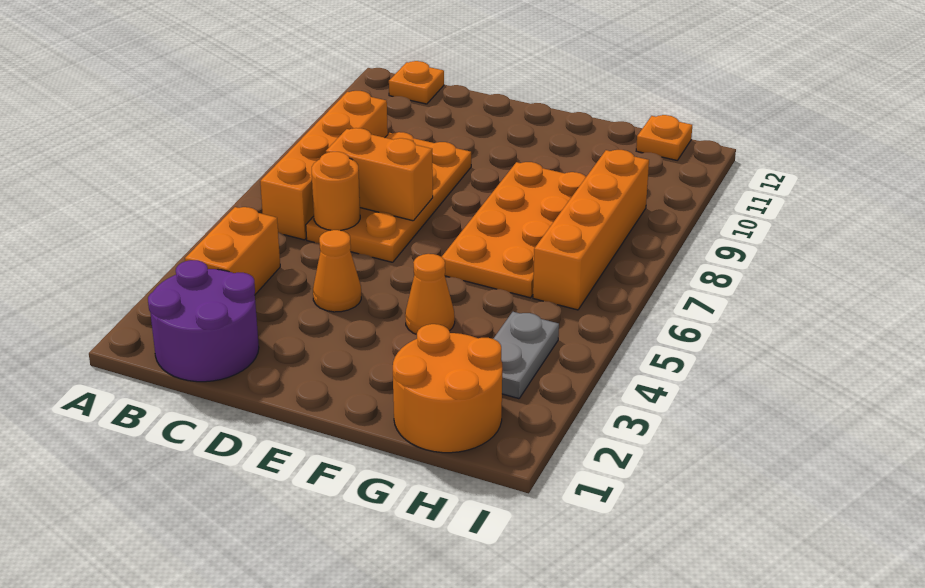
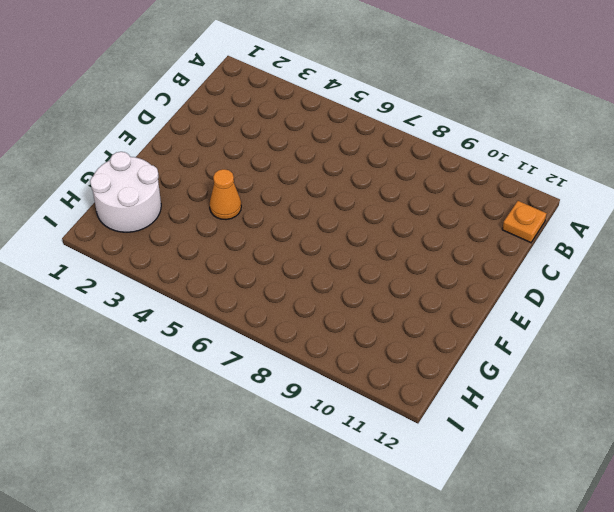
white 2x2 round brick [90,152,161,232] -> orange 2x2 round brick [393,324,502,453]
none -> purple 2x2 round brick [148,260,259,382]
none -> orange 1x2 brick [185,207,280,294]
none -> orange 1x4 brick [260,91,388,240]

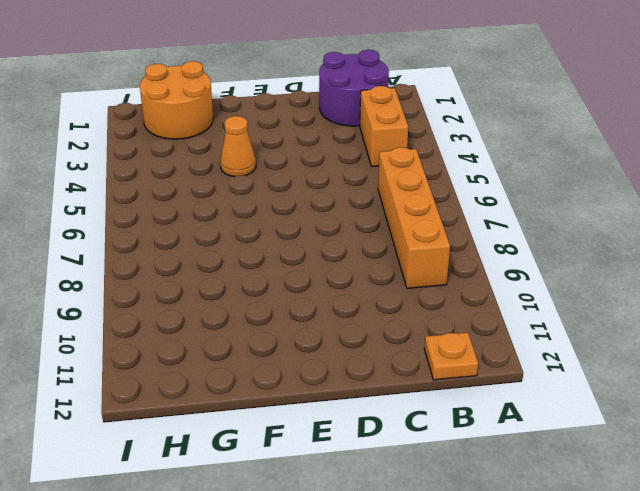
none -> orange 2x4 plate [306,132,471,262]
none -> orange 1x1 cone [313,230,361,312]
none -> orange 2x4 plate [442,162,586,298]

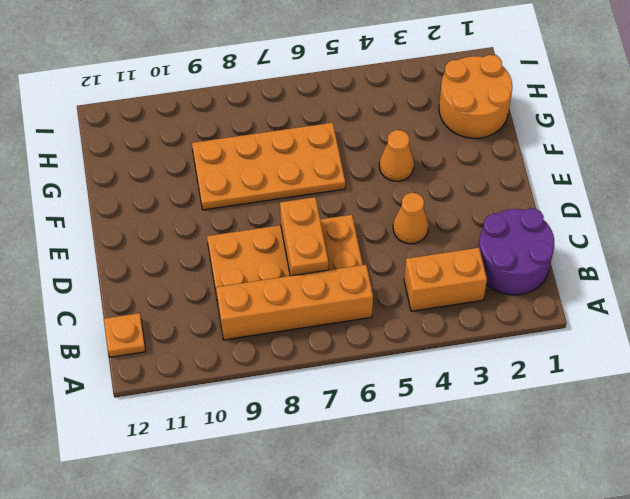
none -> grey 1x2 plate [493,312,559,399]
none -> orange 1x4 brick [533,150,649,310]
none -> orange 1x1 plate [636,115,692,160]

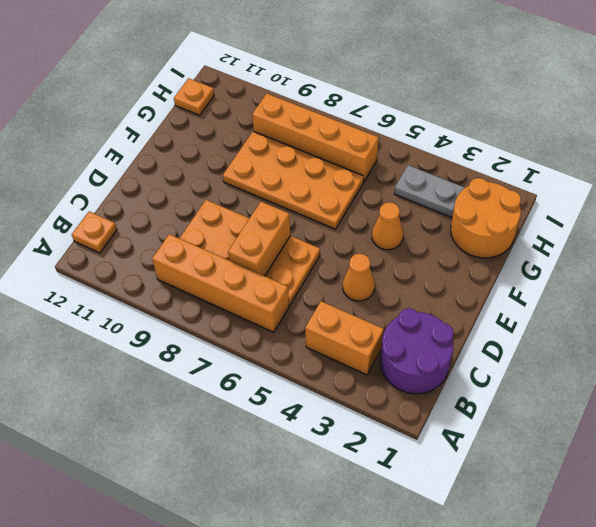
none -> orange 1x1 round brick [312,152,360,230]

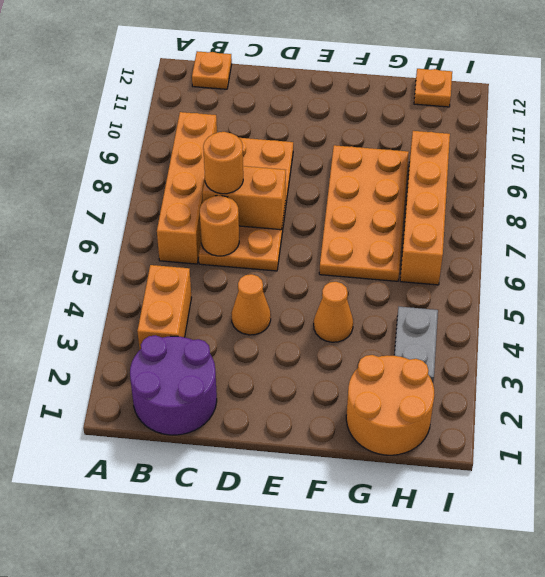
orange 1x1 round brick [203,132,243,194] -> none

